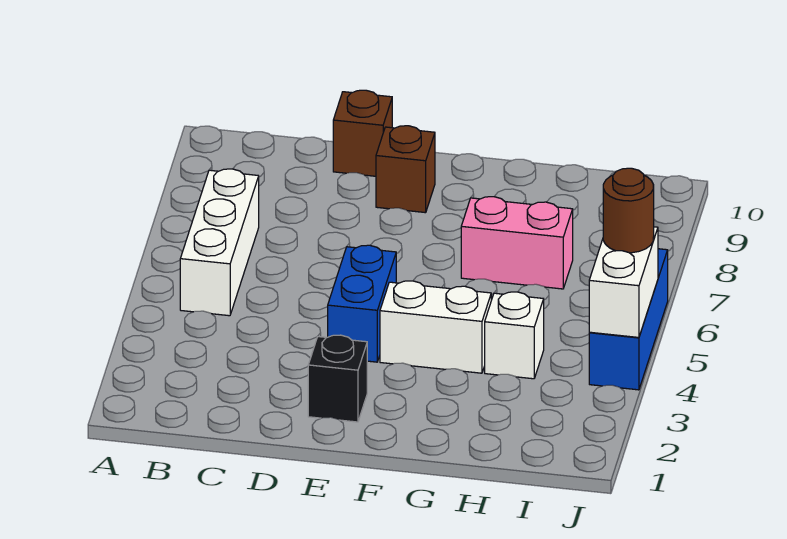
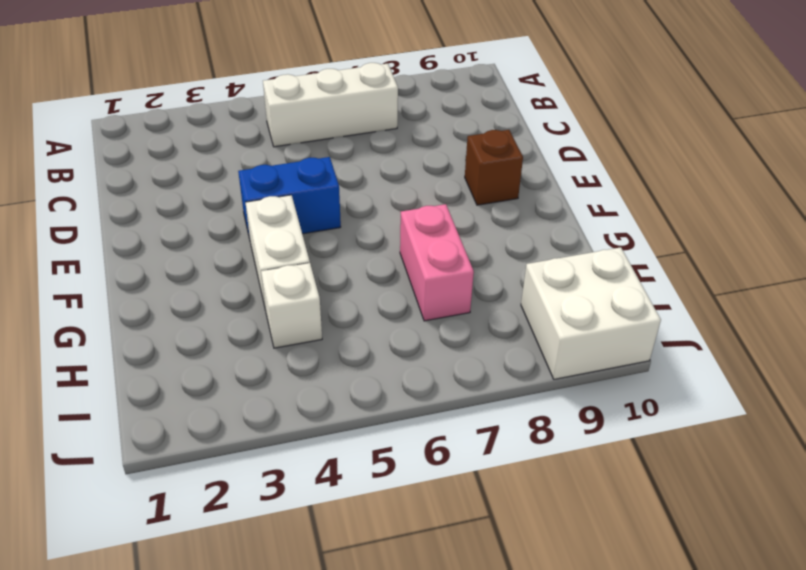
white 2x2 brick [521,247,661,379] -> none
none -> brown 1x1 brick [333,90,392,176]
none -> black 1x1 brick [308,335,367,422]

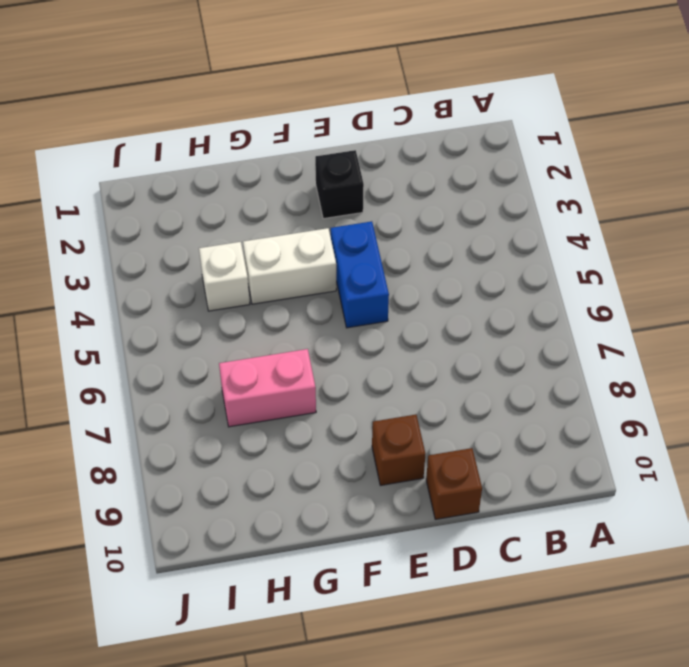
none -> white 1x3 brick [180,169,259,316]
none -> blue 1x3 brick [589,249,668,390]

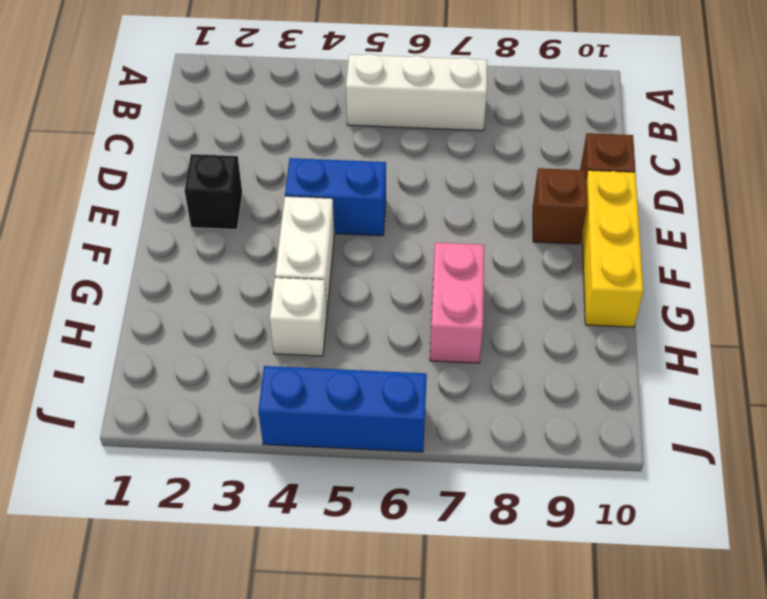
yellow 1x3 brick [582,170,643,327] -> none
none -> white 1x2 brick [589,227,658,337]
none -> brown 1x1 round brick [603,168,654,253]

